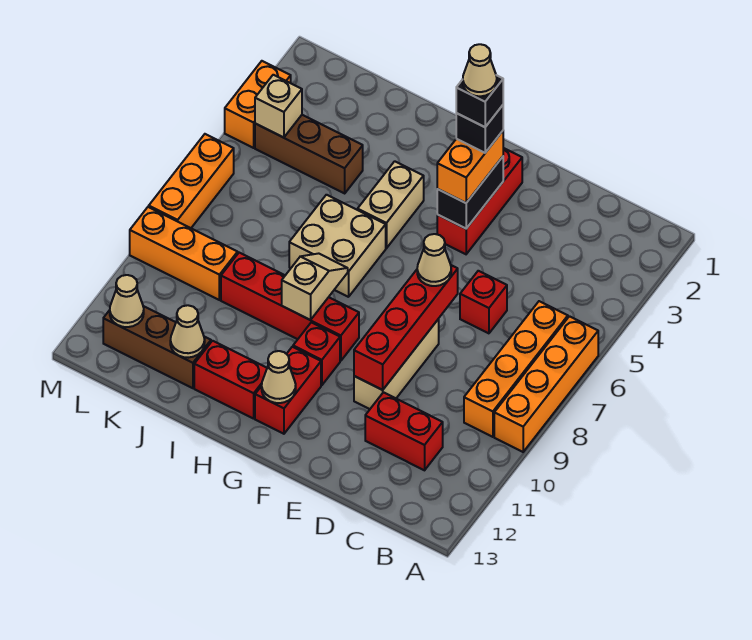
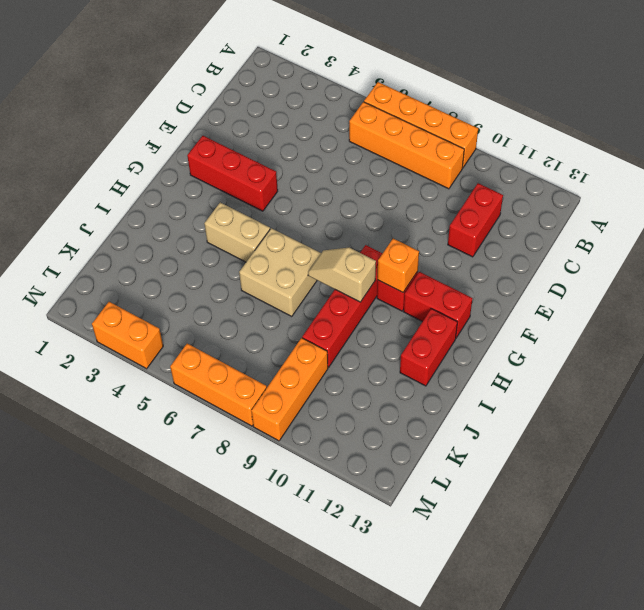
orange 1x1 brick [377,239,419,292] -> none
none -> red 1x1 brick [460,271,507,333]
none -> tan 1x3 brick [354,319,439,409]
none -> brown 1x3 brick [255,115,363,193]

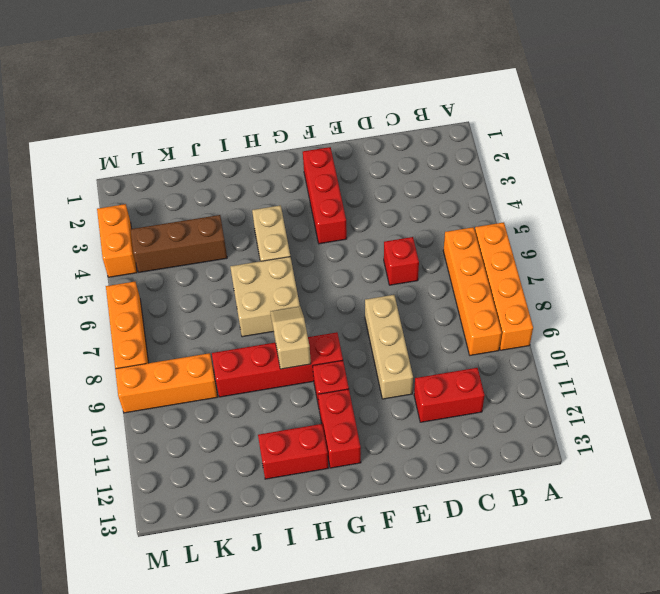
none -> brown 1x3 brick [103,306,211,388]
none -> red 1x4 brick [354,265,458,390]
none -> black 1x2 brick [437,157,503,229]

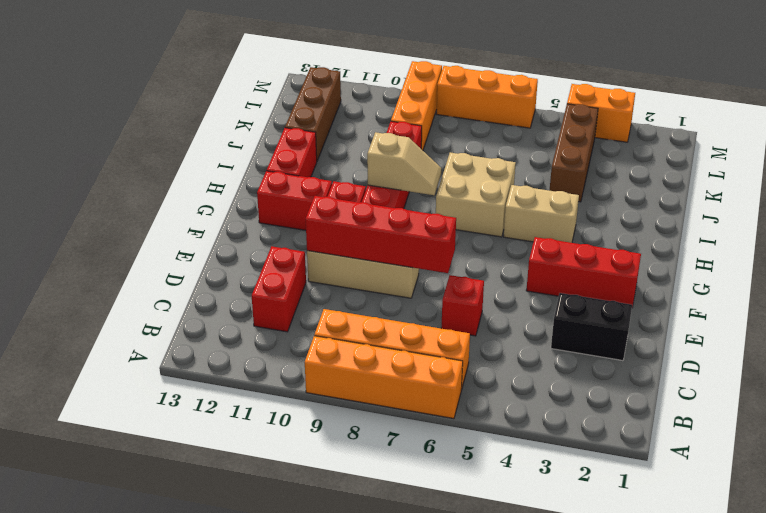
black 1x2 brick [551,293,632,361] -> black 1x2 brick moved to [437,157,503,229]
none -> tan 1x1 cone [262,351,296,403]
none -> tan 1x1 cone [170,305,205,358]
none -> tan 1x1 brick [255,75,302,138]

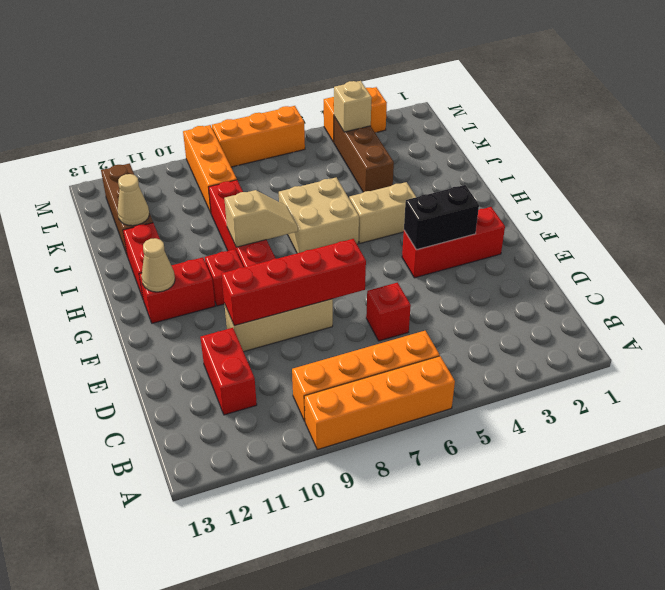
none -> tan 1x1 cone [110,275,144,327]
none -> tan 1x1 cone [417,234,451,286]
none -> orange 1x2 brick [437,131,503,203]

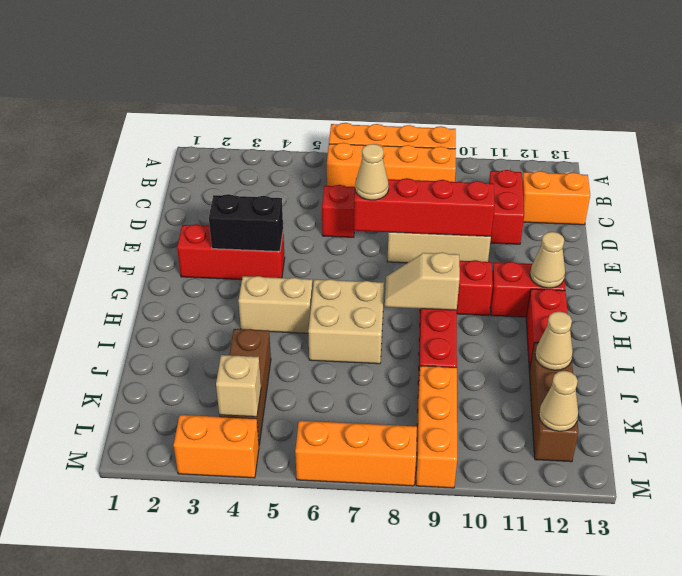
orange 1x2 brick [522,171,590,225] -> orange 1x2 brick moved to [437,131,503,203]
none -> black 1x1 brick [456,105,503,153]
none -> black 1x1 brick [456,75,503,127]
none -> tan 1x1 cone [463,44,497,96]

